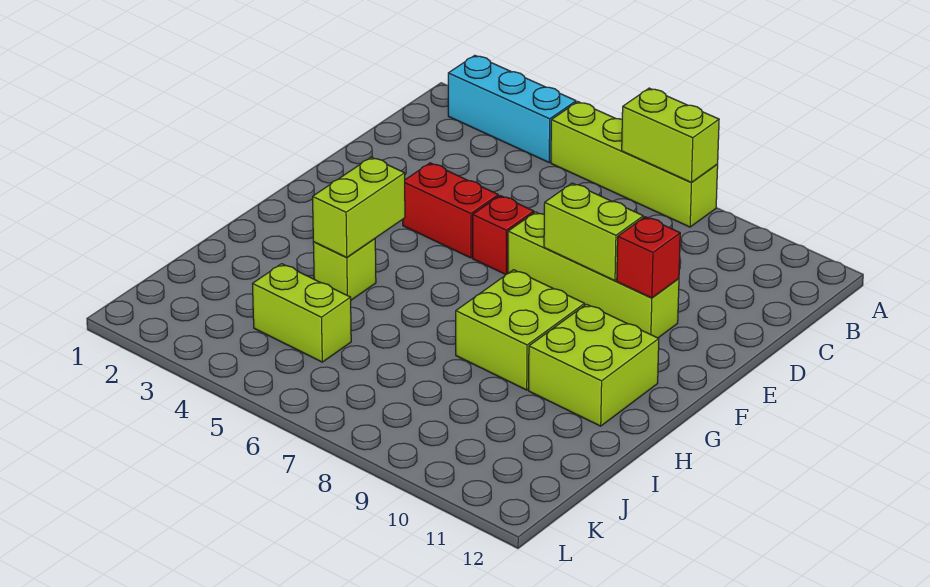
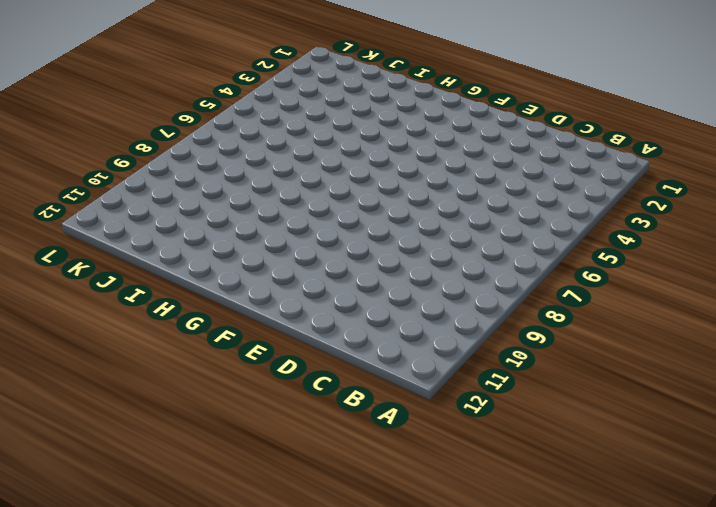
none -> cyan 1x3 brick [448,55,576,162]
none -> lime 1x4 brick [551,102,718,227]
none -> red 1x2 brick [403,163,498,258]

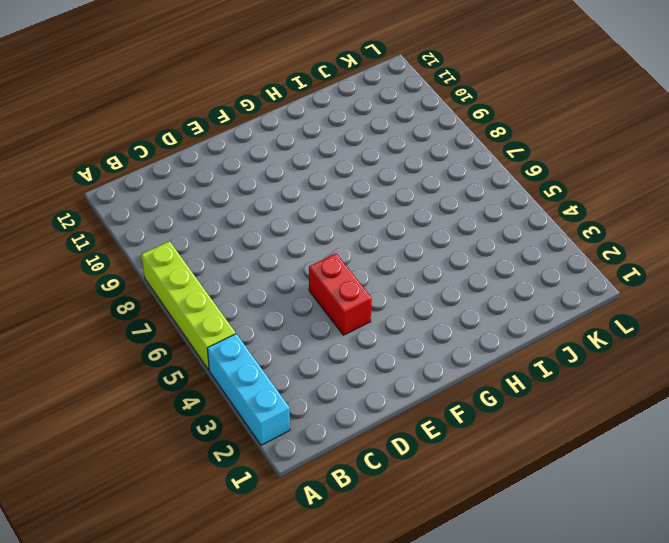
none -> red 1x1 brick [473,196,534,275]
none -> lime 1x4 brick [508,212,679,338]
none -> lime 2x2 brick [456,270,585,390]

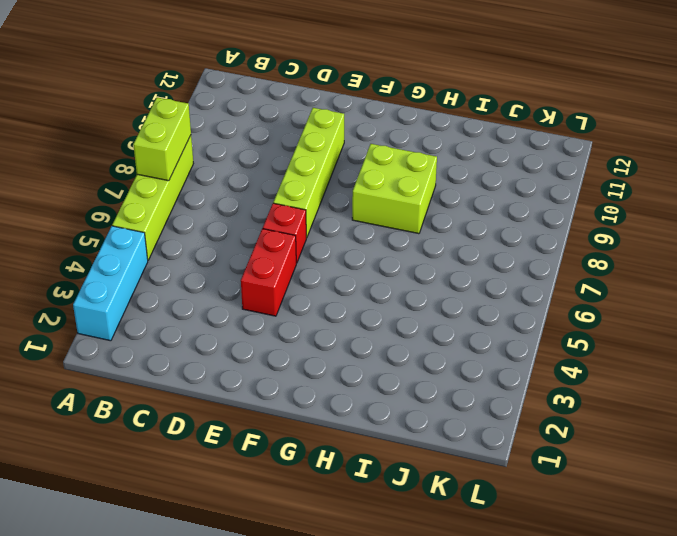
none -> lime 2x2 brick [529,304,659,426]
none -> lime 1x1 brick [313,239,376,300]
none -> lime 1x2 brick [253,264,351,362]

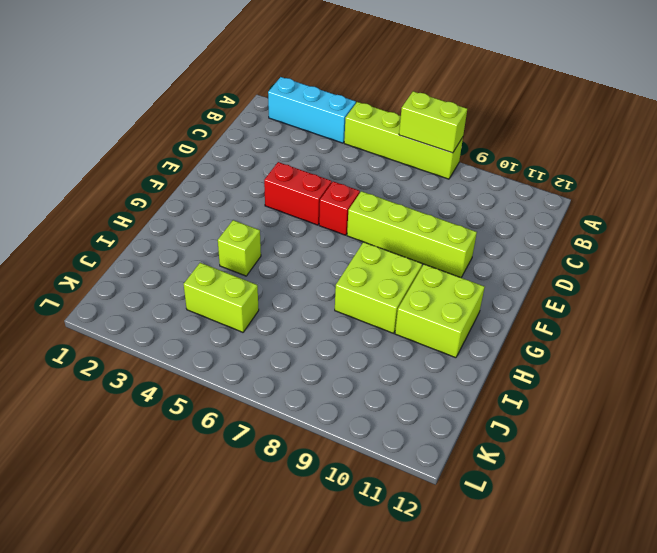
none -> lime 1x2 brick [544,183,643,281]
none -> red 1x1 brick [617,217,680,298]
none -> lime 1x2 brick [313,157,405,257]

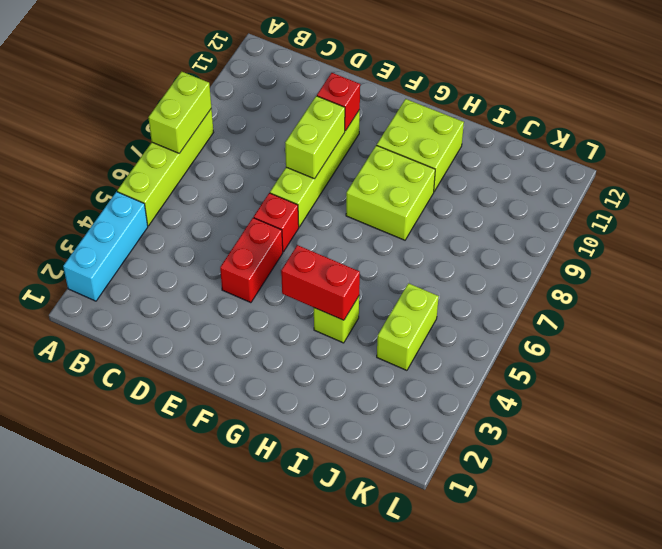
red 1x2 brick [281,245,360,320] -> lime 1x2 brick [313,157,405,257]

